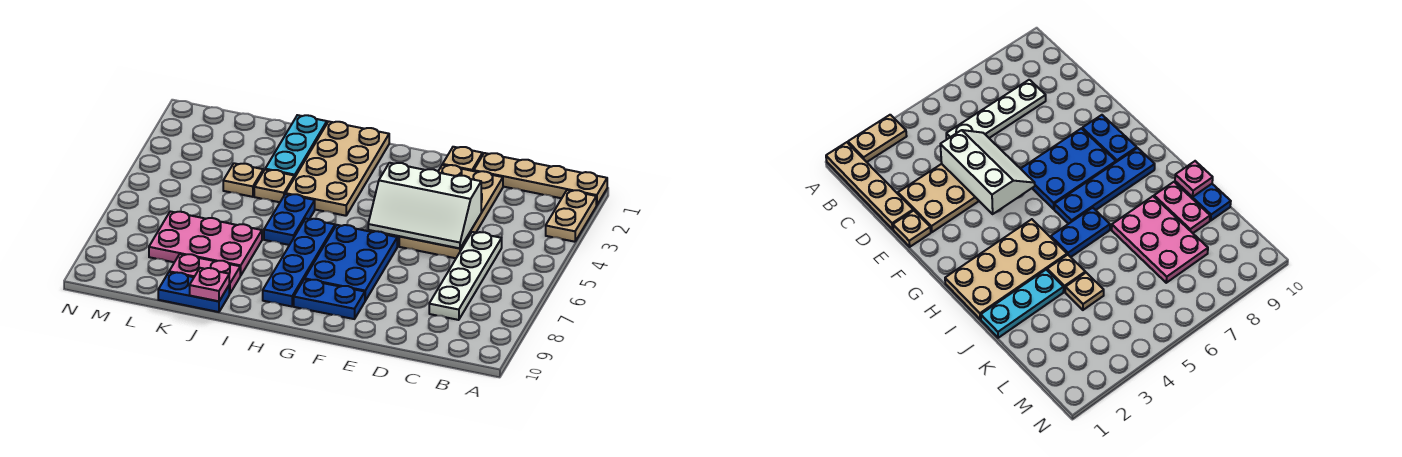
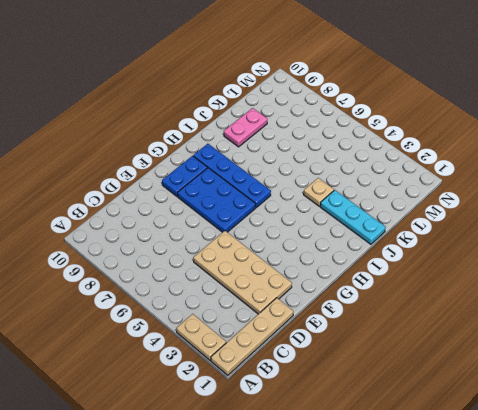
none -> white 1x4 plate [429,232,502,320]
none -> tan 1x1 plate [443,147,483,171]
none -> tan 2x4 plate [286,121,389,216]

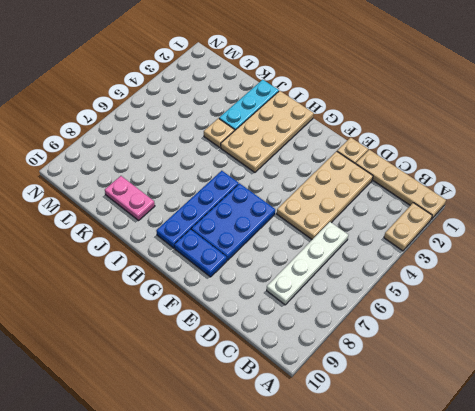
none -> blue 1x2 plate [264,194,315,245]
none -> pink 2x3 plate [149,211,262,275]
none -> blue 1x2 plate [158,272,229,312]

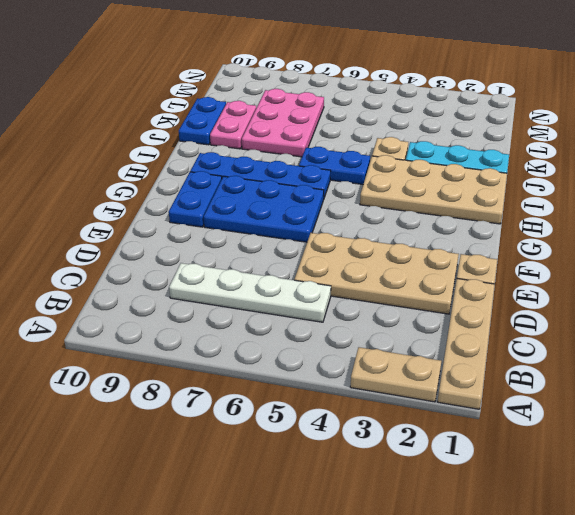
none -> tan 1x1 plate [223,163,263,197]
none -> white 2x3 slope [368,163,481,248]
none -> pink 1x1 plate [190,268,229,301]

